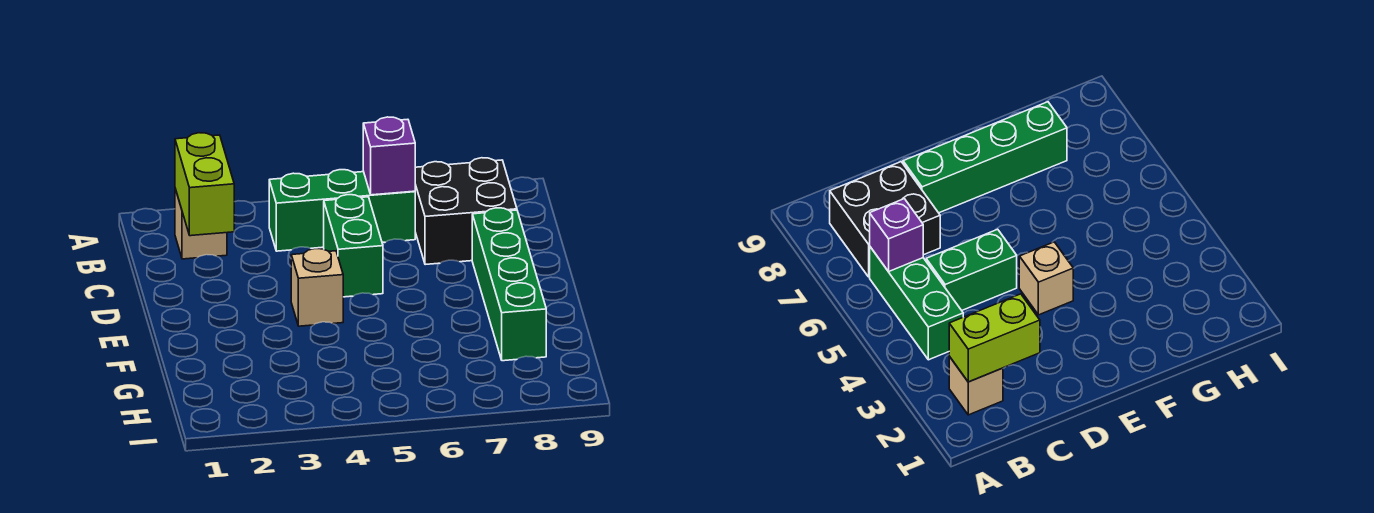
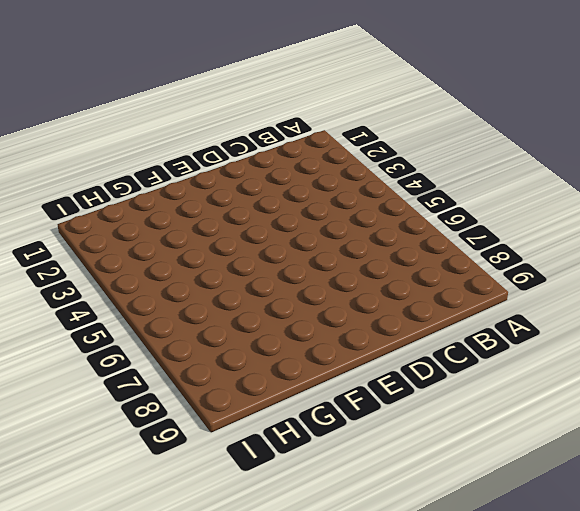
none -> tan 1x1 brick [175,189,227,259]
none -> green 1x3 brick [269,170,415,251]

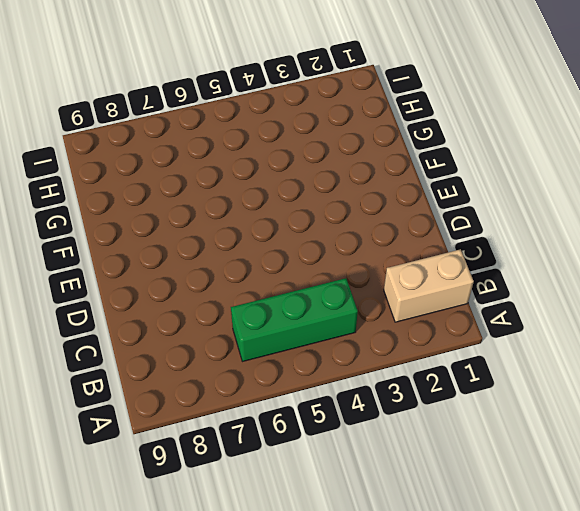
tan 1x2 brick [384,249,474,322] -> tan 1x1 brick [175,189,227,259]
none -> black 2x2 brick [415,158,517,265]
none -> green 1x2 brick [324,195,383,297]

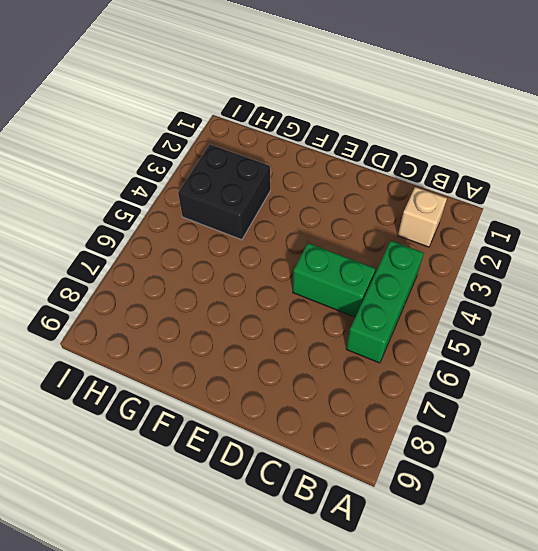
black 2x2 brick [178,145,270,240] -> black 2x2 brick moved to [415,158,517,265]
none -> green 1x4 brick [472,208,546,361]
none -> tan 1x1 brick [291,249,343,326]

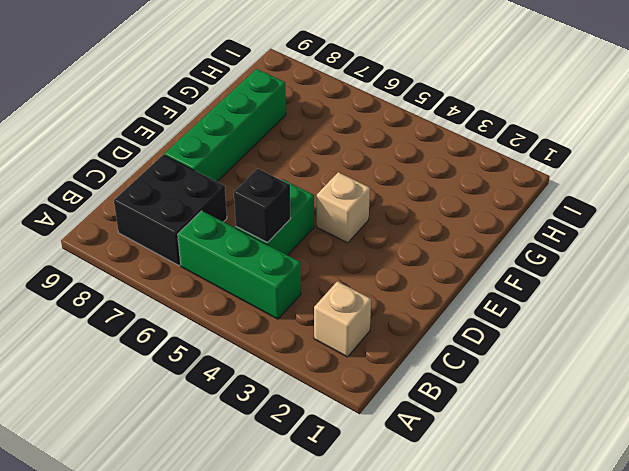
black 1x1 brick [234,169,291,243] -> none
none -> lime 1x2 brick [175,133,234,236]
none -> purple 1x1 brick [363,117,415,195]

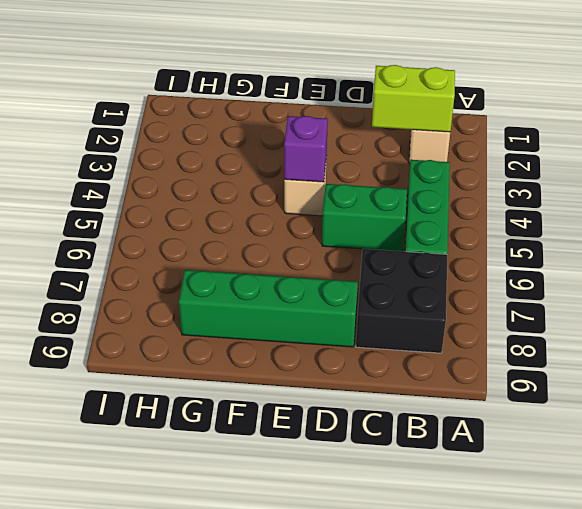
purple 1x1 brick [284,116,328,182] -> purple 1x1 brick moved to [363,117,415,195]

